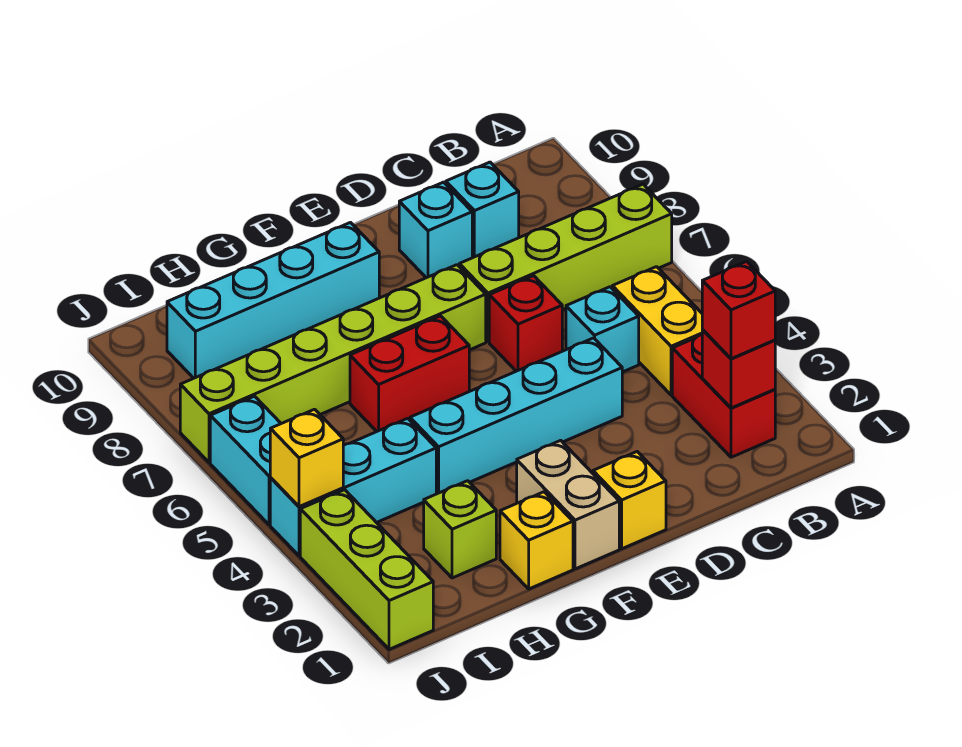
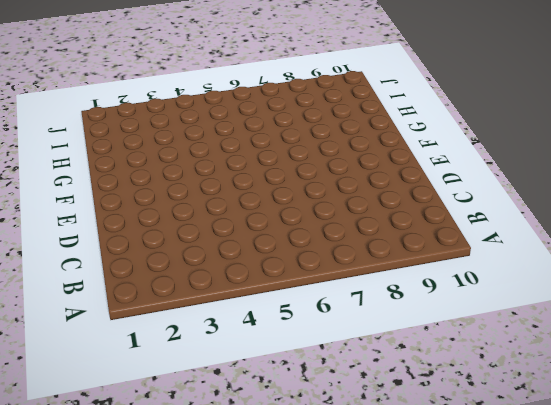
none -> lime 1x4 brick [459,184,672,342]
none -> red 1x2 brick [672,335,775,457]
none -> yellow 1x2 brick [612,267,703,395]

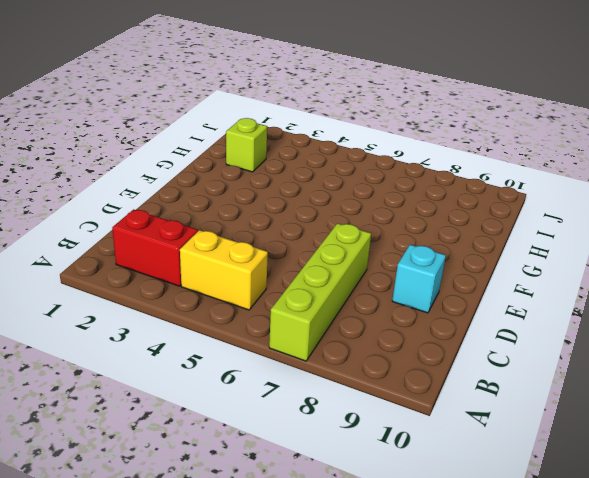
none -> cyan 1x1 brick [566,287,639,372]
none -> cyan 1x1 brick [446,162,519,258]
none -> cyan 1x4 brick [410,338,622,494]

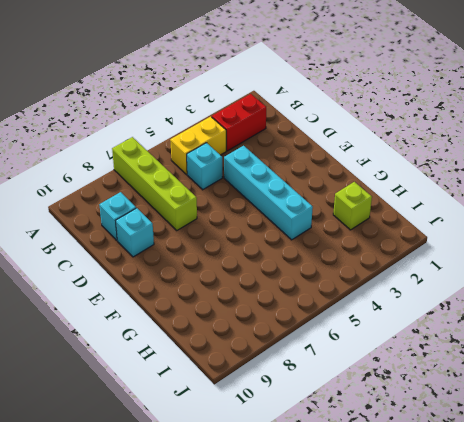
none -> red 1x1 brick [489,276,562,371]
none -> yellow 1x1 brick [593,452,666,549]
none -> lime 1x6 brick [180,265,486,462]

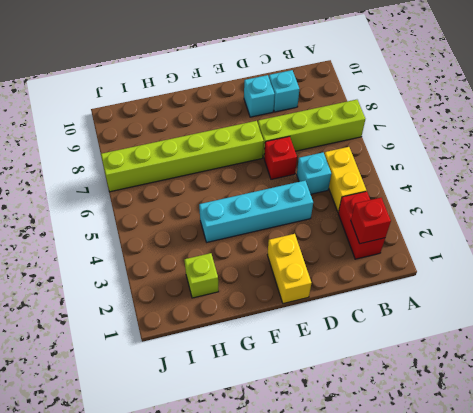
yellow 1x2 brick [267,234,311,304] -> yellow 1x1 brick [593,452,666,549]
none -> tan 1x2 brick [517,440,619,569]
none -> red 1x2 brick [350,316,469,431]
none -> cyan 1x4 brick [167,223,379,378]

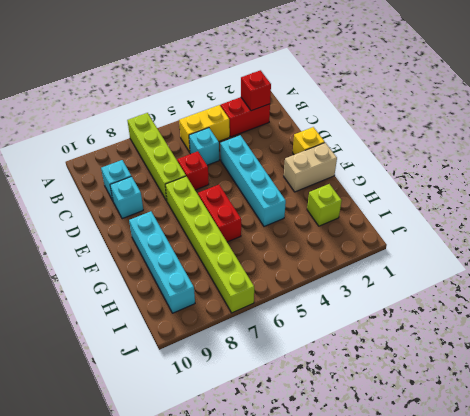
none -> yellow 1x1 brick [500,492,573,589]
none -> cyan 1x3 brick [270,418,436,556]
none -> lime 1x3 brick [300,490,433,649]

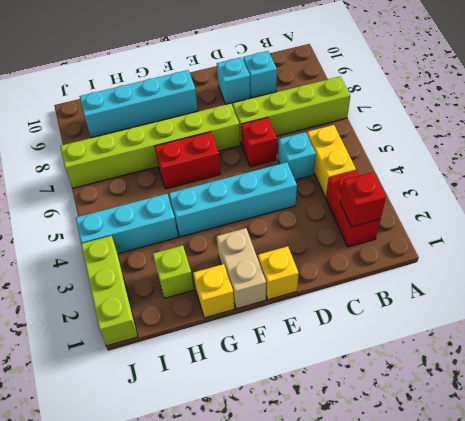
none -> cyan 1x2 brick [210,396,281,525]
none -> yellow 1x1 brick [270,409,343,507]
none -> red 1x1 brick [702,261,775,359]

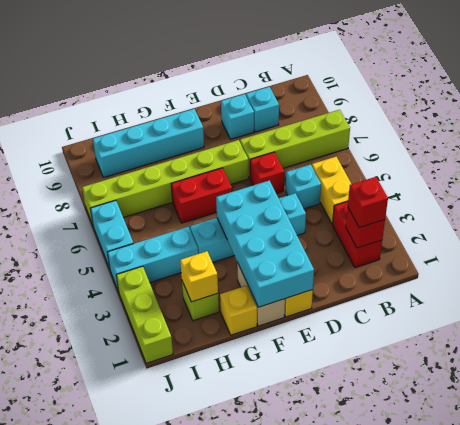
cyan 2x4 brick [216,181,314,307] -> none
yellow 1x1 brick [180,251,218,302] -> yellow 1x1 brick moved to [270,409,343,507]

